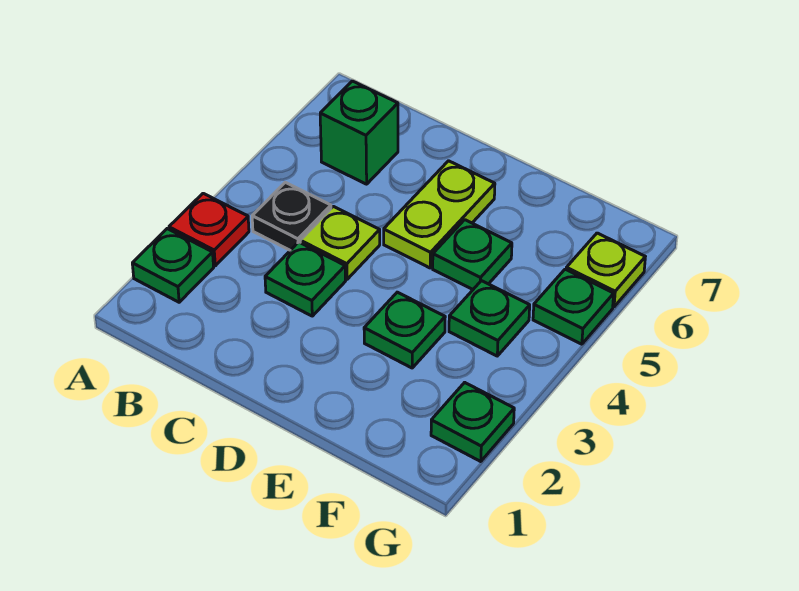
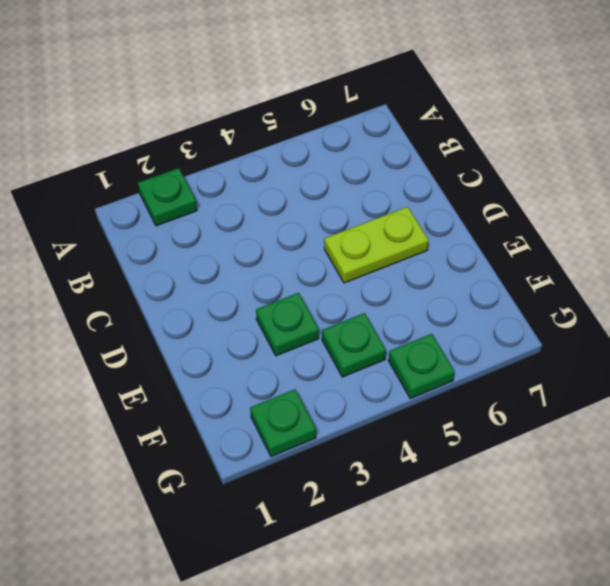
none -> red 1x1 plate [169,193,249,266]
none -> black 1x1 plate [252,182,331,250]
none -> green 1x1 brick [320,81,398,184]

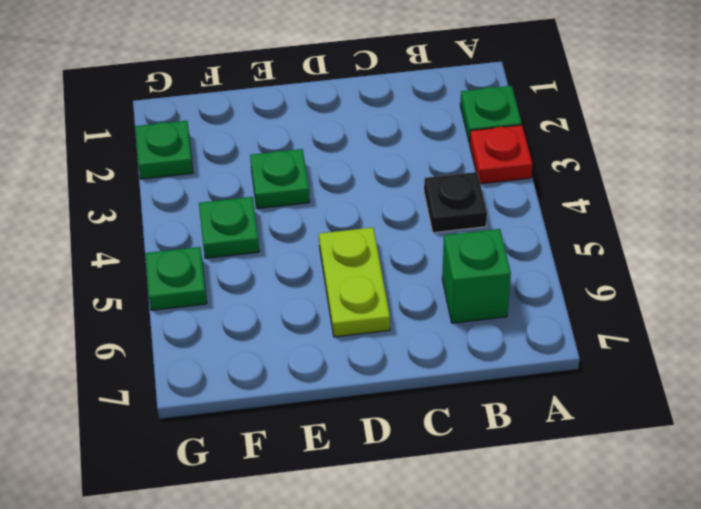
none -> green 1x1 plate [265,242,346,316]
none -> lime 1x1 plate [300,206,380,279]
none -> green 1x1 plate [433,220,512,289]

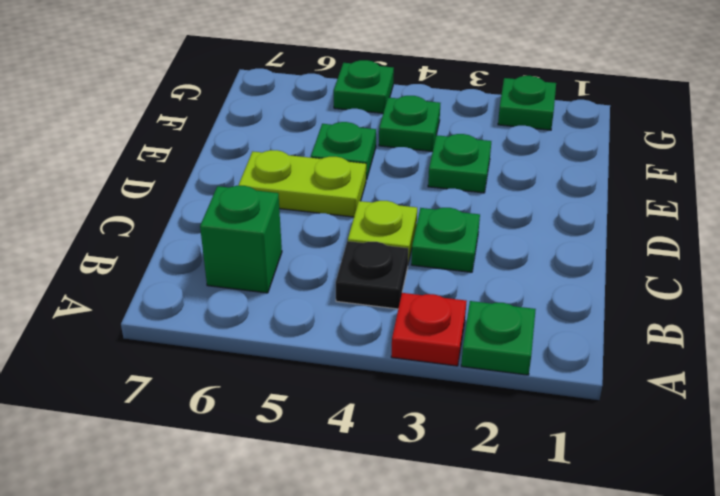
none -> lime 1x1 plate [566,233,645,307]

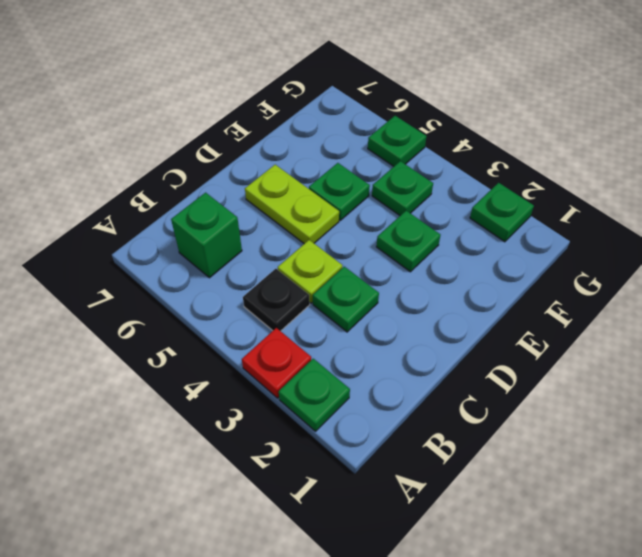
none -> lime 1x1 plate [566,233,645,307]

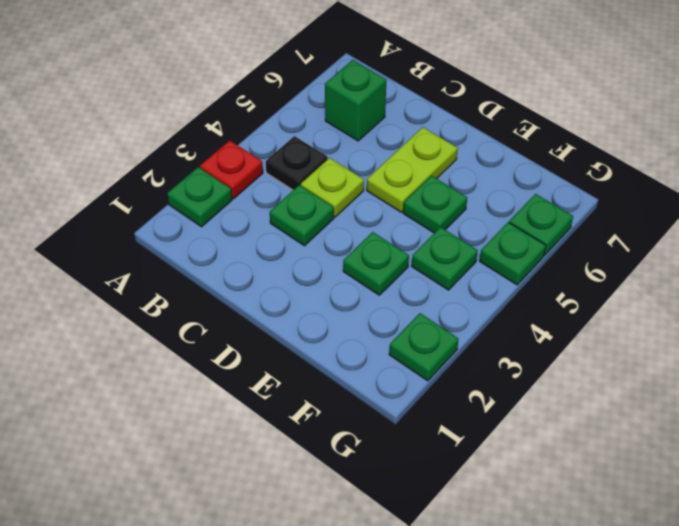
green 1x1 plate [509,194,573,255] -> lime 1x1 plate [566,233,645,307]

